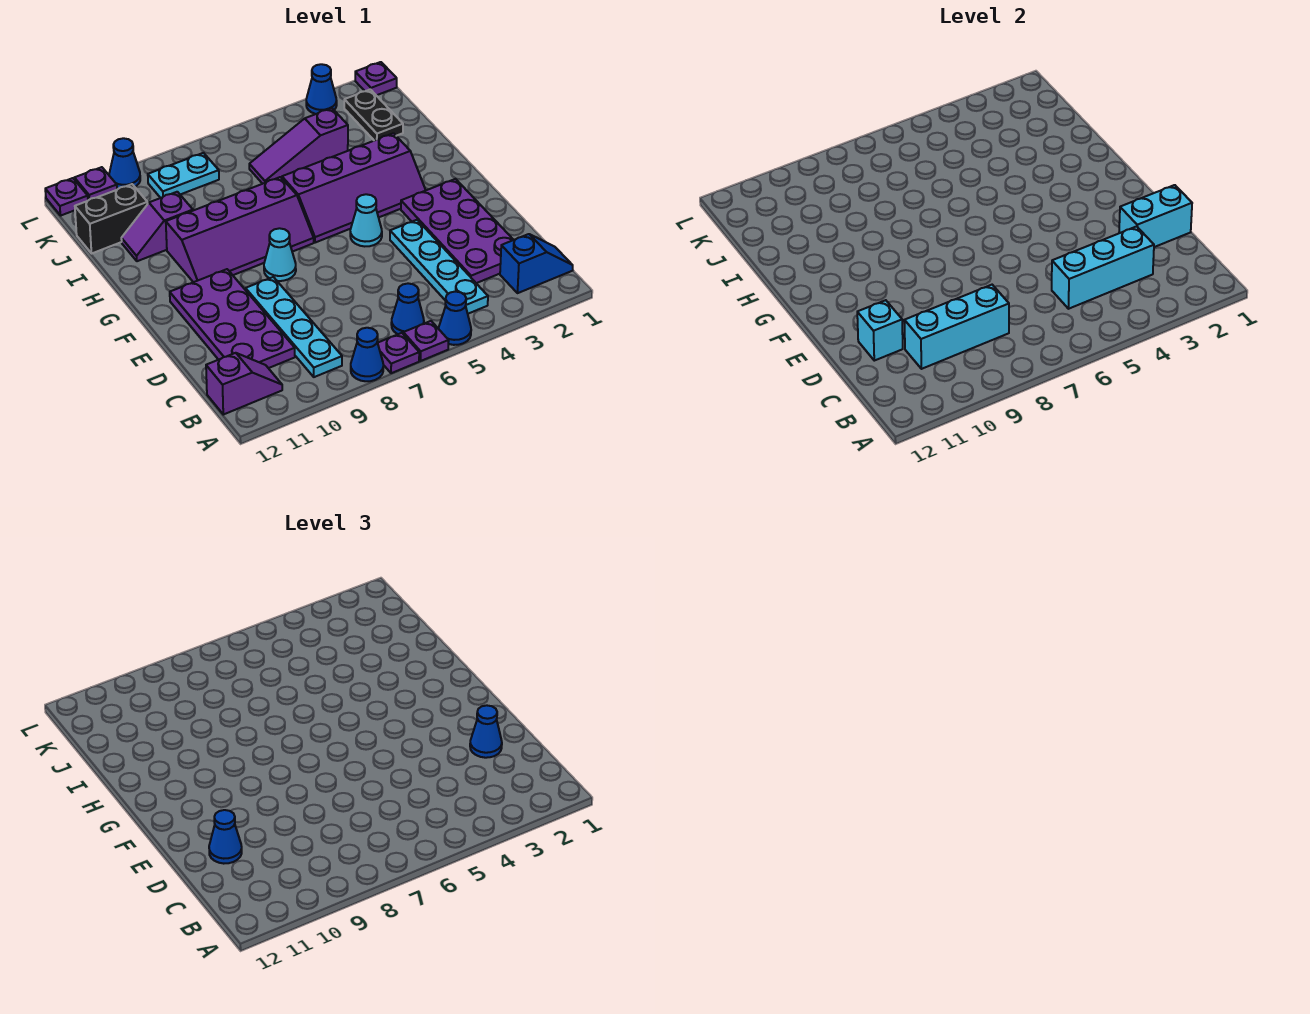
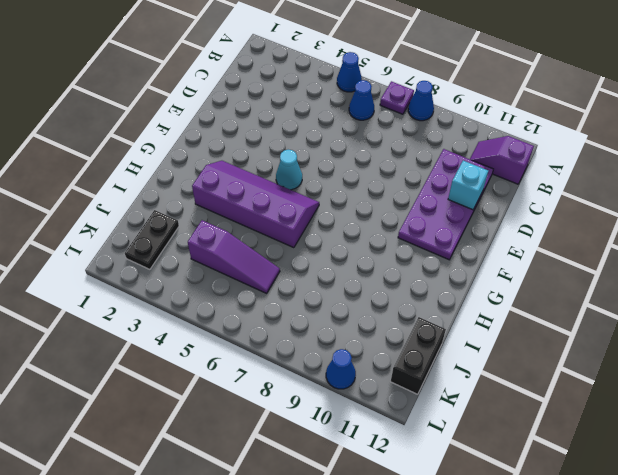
black 1x2 brick [391,317,446,394] -> black 1x2 brick turned to [75,184,148,253]
none -> purple 1x1 plate [403,321,449,361]
none -> blue 1x2 slope [500,234,573,293]
none -> cyan 1x4 plate [390,220,488,314]
none -> cyan 1x4 plate [246,277,342,377]

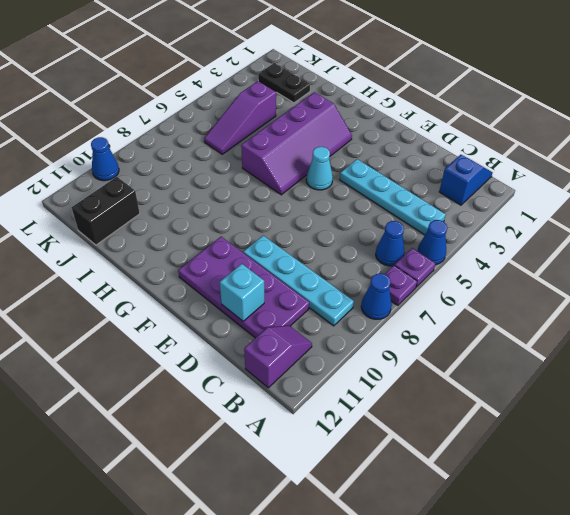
none -> purple 2x4 plate [401,179,513,283]
none -> cyan 1x1 cone [264,228,296,281]
none -> purple 2x4 slope [166,177,314,282]
none -> purple 1x2 slope [121,192,193,261]

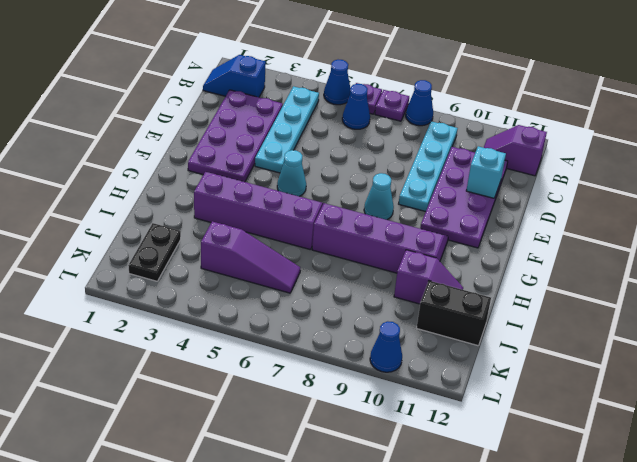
none -> cyan 1x2 plate [148,153,219,198]
none -> purple 1x1 plate [355,62,397,95]
none -> blue 1x1 cone [306,64,337,114]
none -> purple 1x1 plate [74,167,117,200]

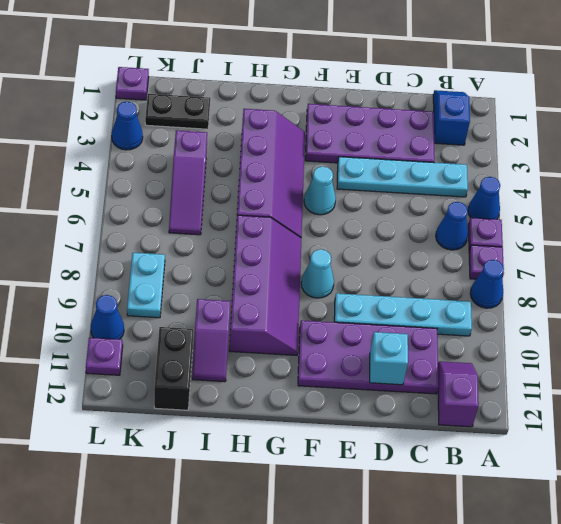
none -> purple 1x1 plate [45,178,88,216]
none -> cyan 1x3 brick [1052,226,1154,309]
none -> cyan 1x3 brick [904,285,1009,369]
none -> cyan 1x2 brick [1119,185,1192,247]

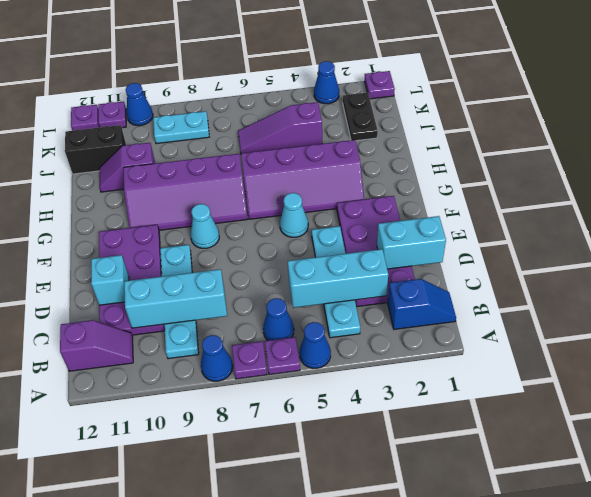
none -> blue 1x1 cone [470,705,502,758]
none -> blue 1x1 cone [209,810,242,864]

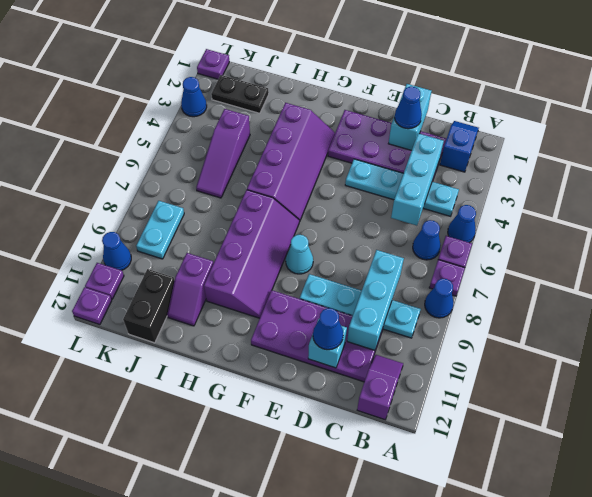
none -> cyan 1x1 cone [350,194,382,246]

